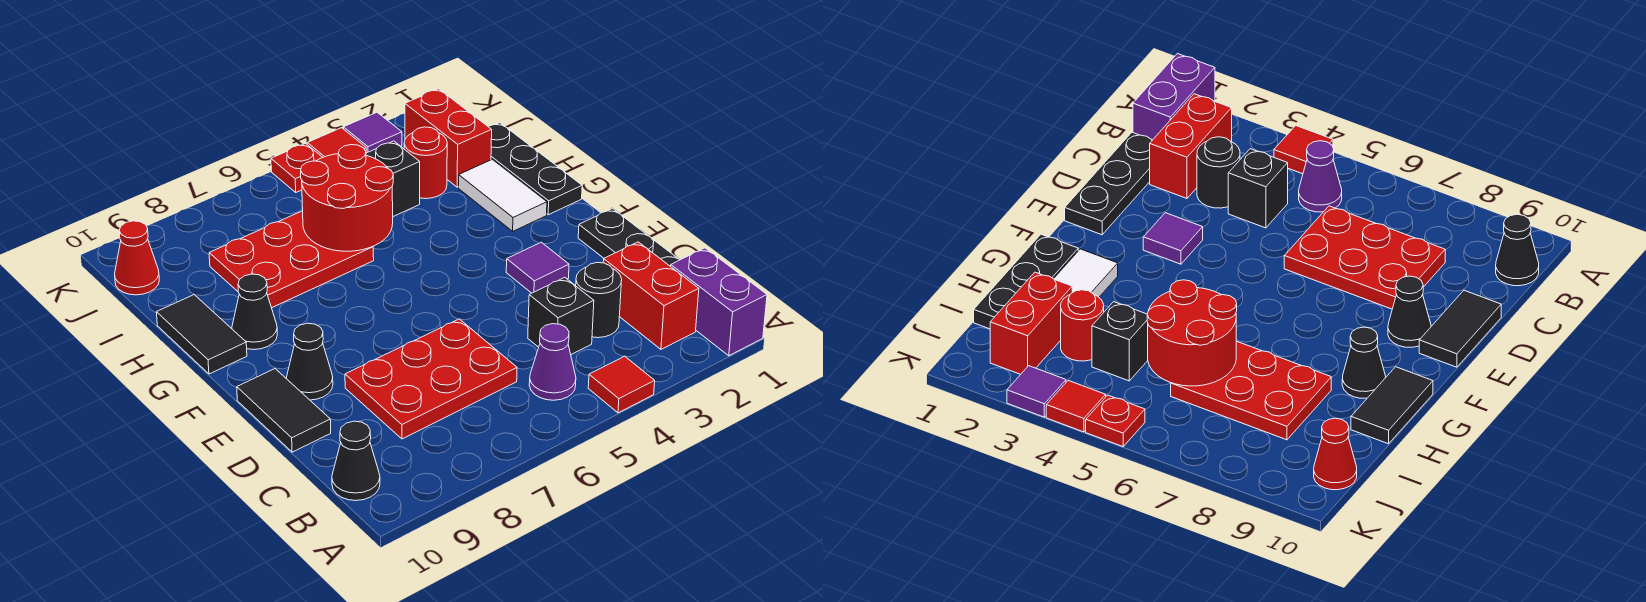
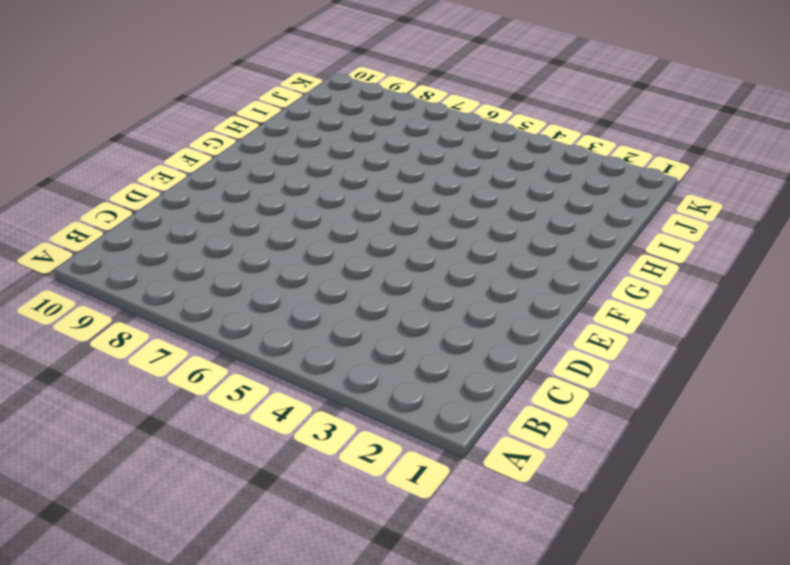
none -> purple 1x2 brick [671,248,767,356]
none -> red 1x1 tile [588,356,655,413]
none -> red 1x2 brick [603,242,699,349]

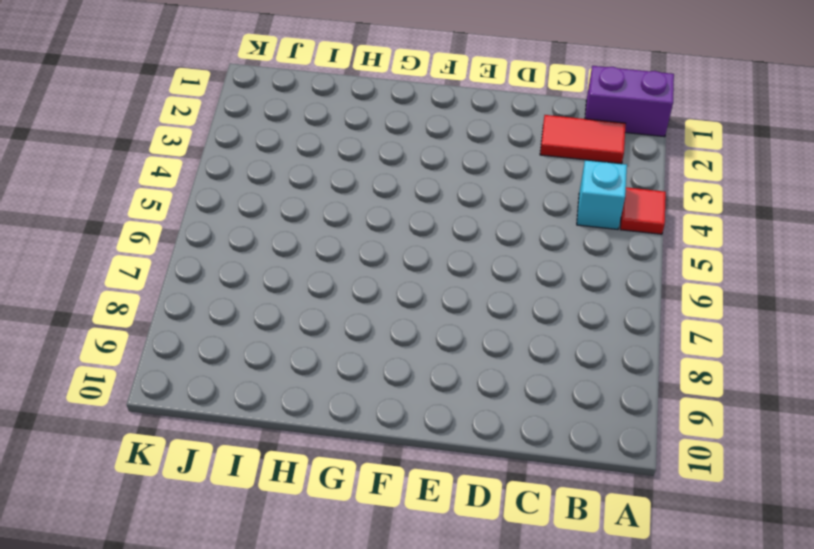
red 1x2 tile [540,115,626,164] -> red 1x2 brick [603,242,699,349]
cyan 1x1 brick [577,160,627,230] -> none
none -> purple 1x1 cone [529,324,576,400]
none -> black 1x1 cone [332,421,380,501]
none -> black 1x3 plate [578,209,679,266]

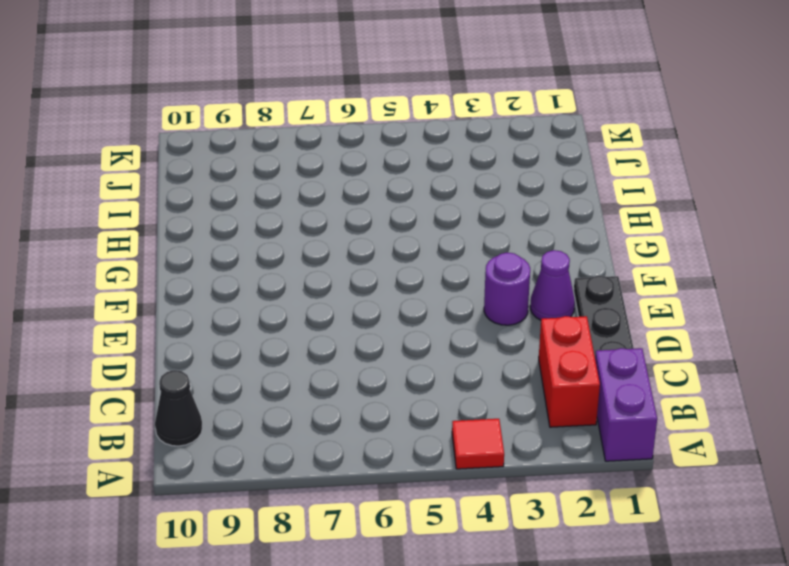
purple 1x1 cone [530,250,575,320] -> purple 1x1 cone moved to [529,324,576,400]
purple 1x1 round brick [484,253,530,325] -> purple 1x1 tile [506,242,569,293]
none -> black 1x1 round brick [575,263,622,338]
none -> black 1x1 brick [528,277,594,354]
none -> red 2x3 plate [345,319,517,439]

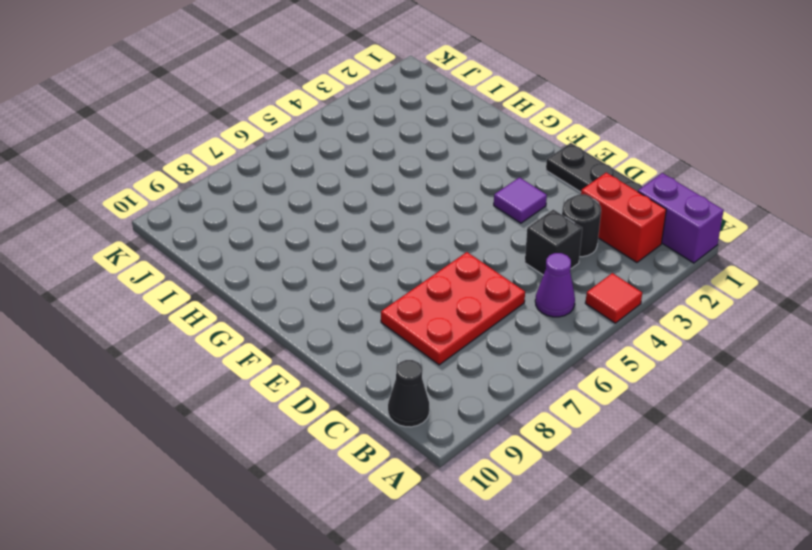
none -> black 1x2 tile [237,369,331,452]
none -> black 1x1 cone [286,323,333,400]
none -> black 1x3 plate [488,123,582,215]

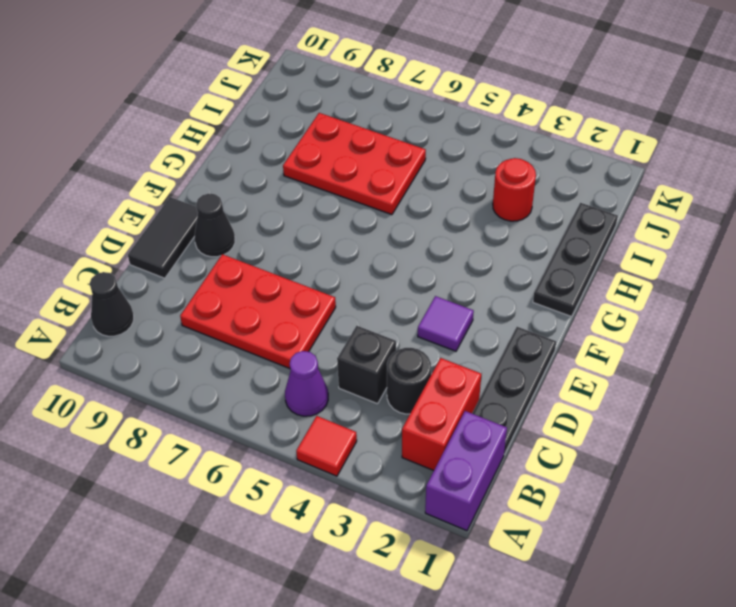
none -> white 1x2 tile [458,159,547,231]
none -> black 1x1 cone [232,274,277,350]
none -> black 1x2 tile [156,295,247,374]

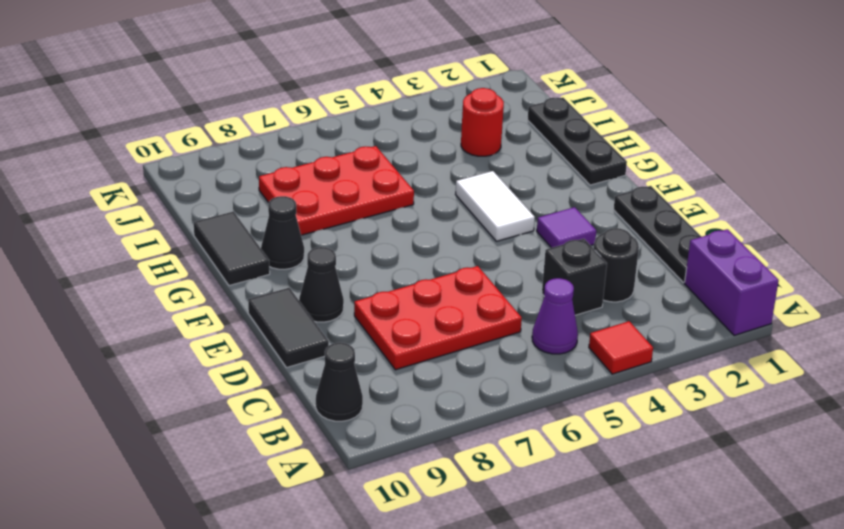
white 1x2 tile [456,171,535,241] -> white 1x2 tile moved to [458,159,547,231]
none -> red 1x2 brick [603,242,699,349]
none -> red 1x2 brick [405,89,492,187]
none -> black 1x1 brick [366,141,420,216]

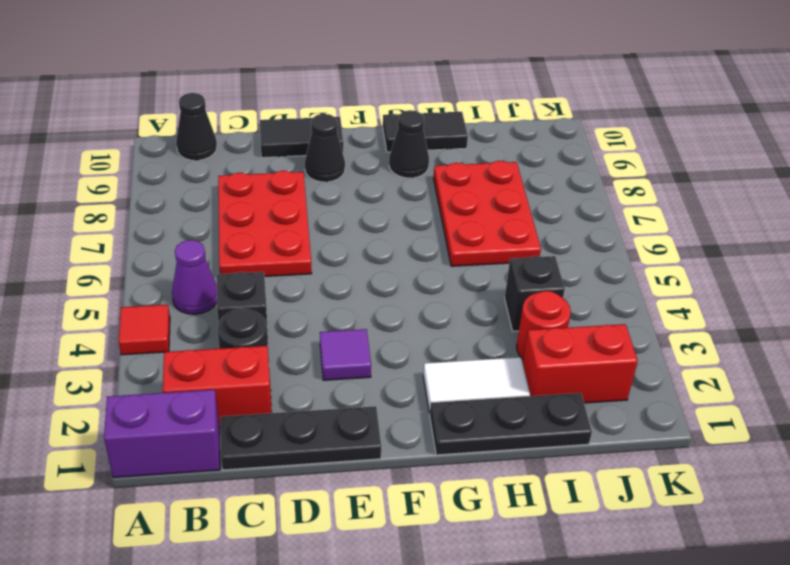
none -> red 1x1 cone [115,221,159,295]
none -> purple 1x1 tile [343,112,402,153]
none -> red 1x1 tile [307,128,366,157]

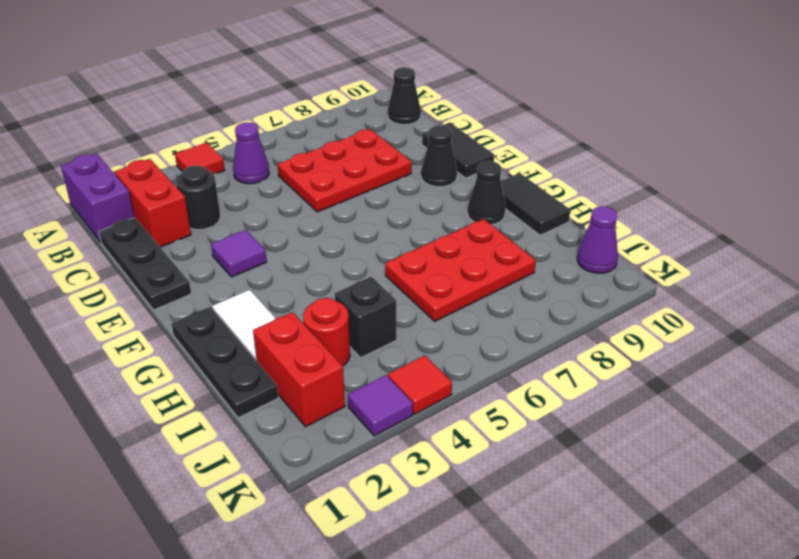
purple 1x1 cone [577,206,618,273] -> red 1x1 cone [115,221,159,295]
none -> black 1x1 brick [528,277,594,354]
none -> red 1x1 plate [271,143,323,192]
none -> red 2x2 round brick [301,145,393,251]

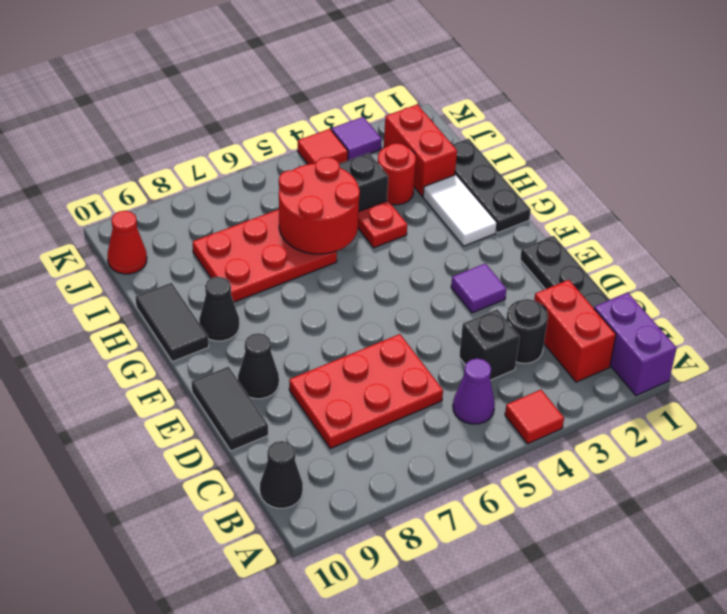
red 1x1 plate [358,201,407,248] -> red 1x1 plate moved to [271,143,323,192]

